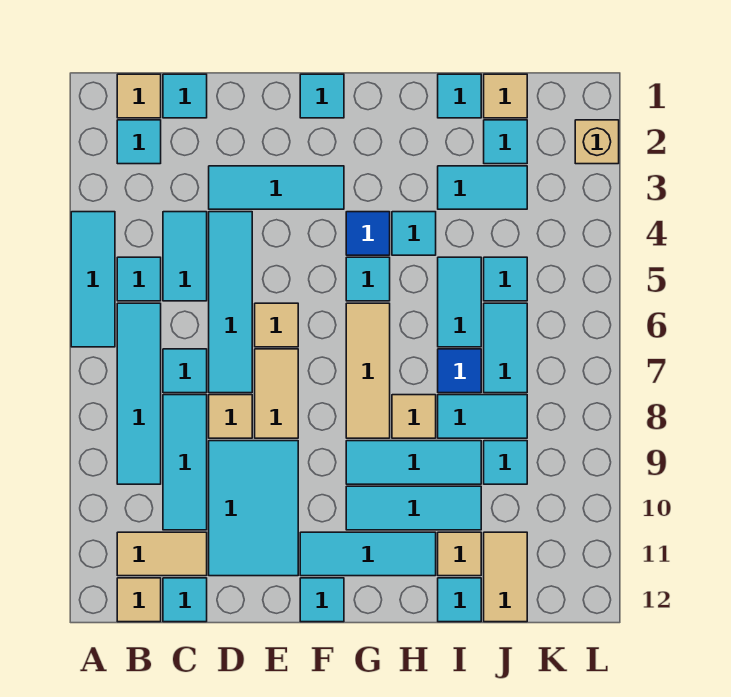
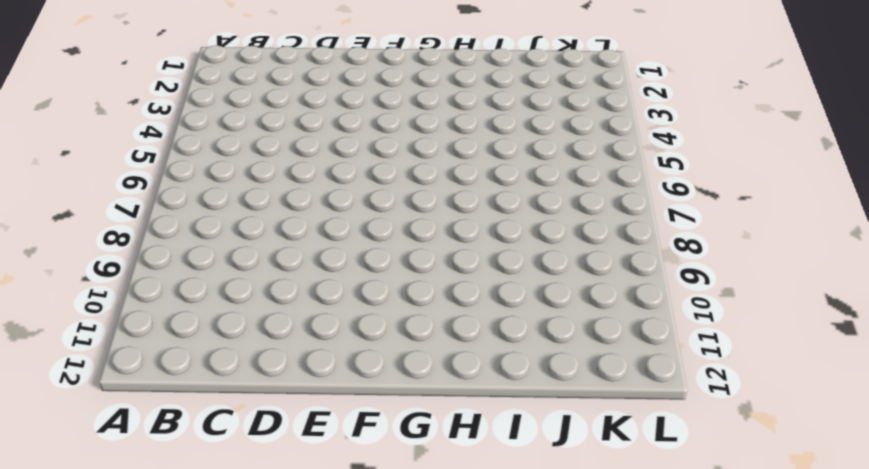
none -> cyan 1x3 tile [71,212,115,347]
none -> tan 1x1 tile [117,74,161,118]
none -> cyan 1x1 tile [117,120,161,164]
none -> cyan 1x1 tile [117,257,161,301]

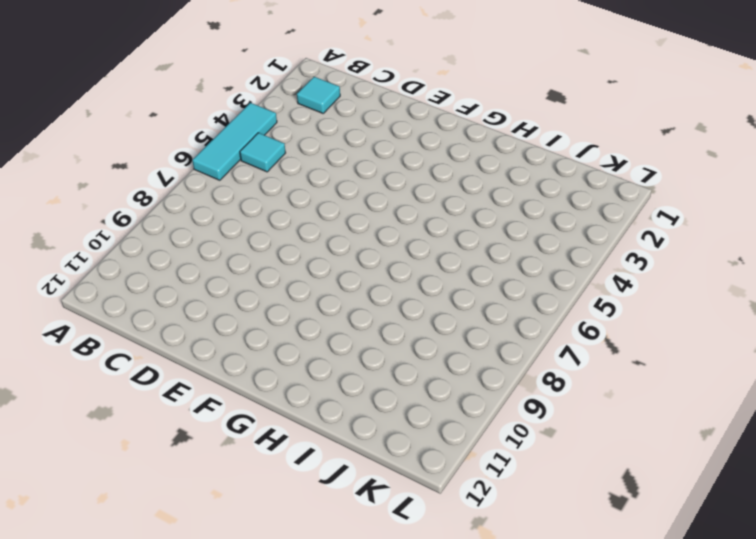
none -> tan 1x1 tile [117,74,161,118]
none -> cyan 1x4 tile [117,303,161,484]
none -> tan 1x2 tile [117,532,207,576]
none -> tan 1x1 tile [117,578,161,622]

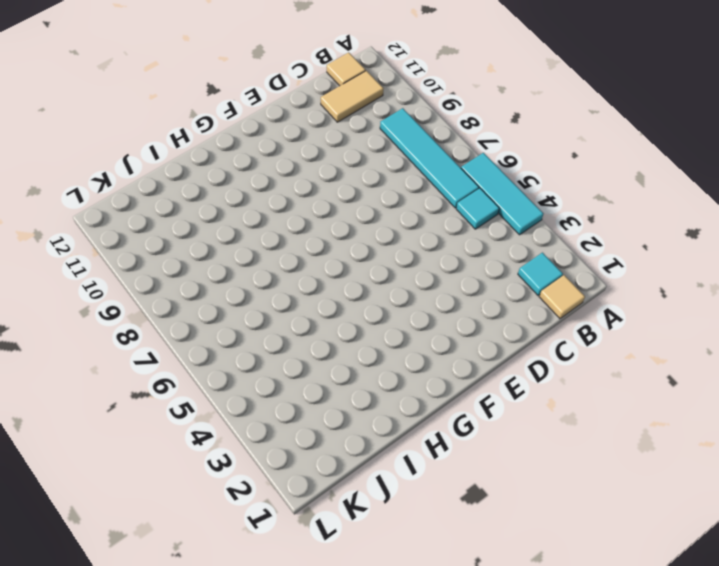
none -> cyan 1x1 tile [163,74,207,118]
none -> cyan 1x2 tile [163,212,207,301]
none -> cyan 1x1 tile [163,349,207,393]
none -> cyan 1x3 tile [163,395,207,530]

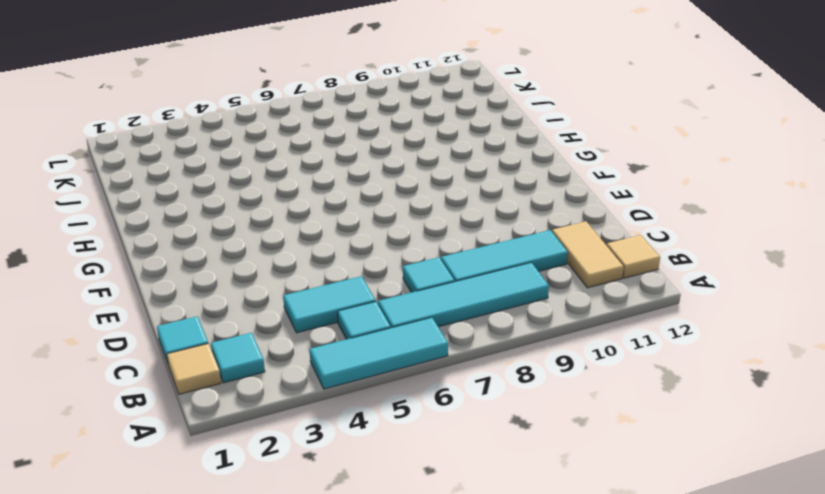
none -> cyan 1x1 tile [163,578,207,622]
none -> cyan 1x3 tile [209,166,344,209]
none -> cyan 1x4 tile [209,212,252,393]
none -> tan 1x1 tile [209,395,252,438]

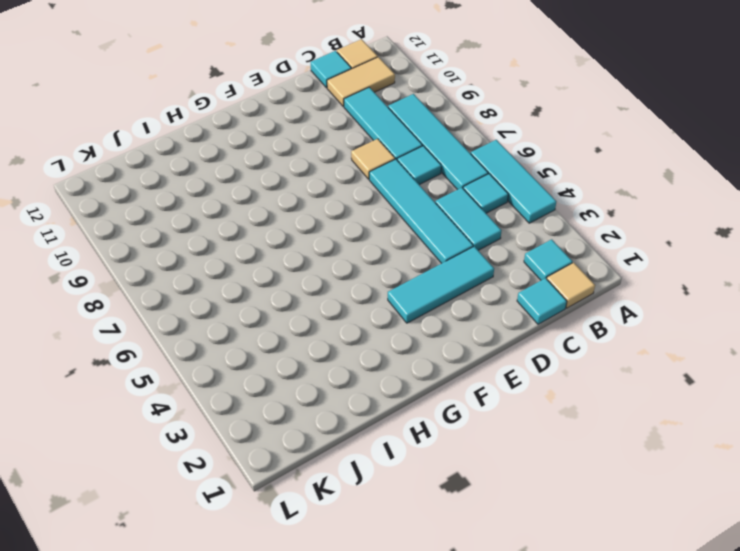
none -> cyan 2x3 tile [209,441,298,576]
none -> tan 1x1 tile [255,303,298,347]
none -> tan 1x2 tile [255,349,298,438]
none -> cyan 1x1 tile [300,74,344,118]

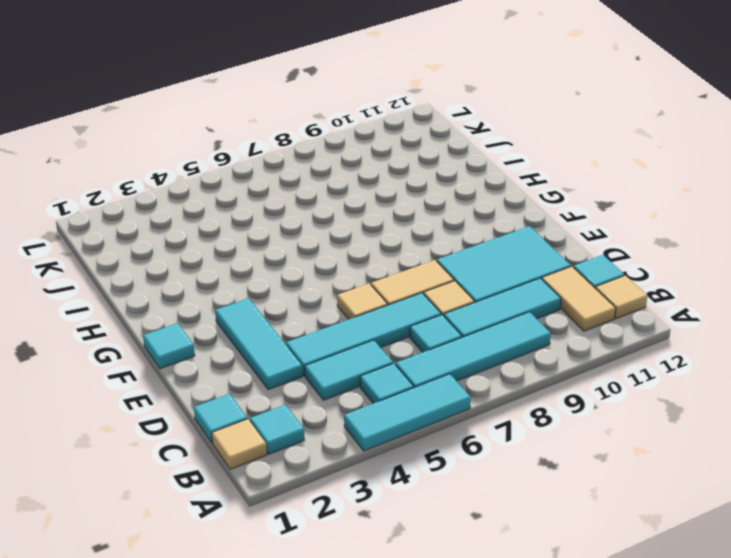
none -> cyan 1x3 tile [300,532,436,576]
none -> cyan 1x1 tile [300,578,344,622]
none -> blue 1x1 tile [346,212,390,255]
none -> cyan 1x1 tile [346,257,390,301]

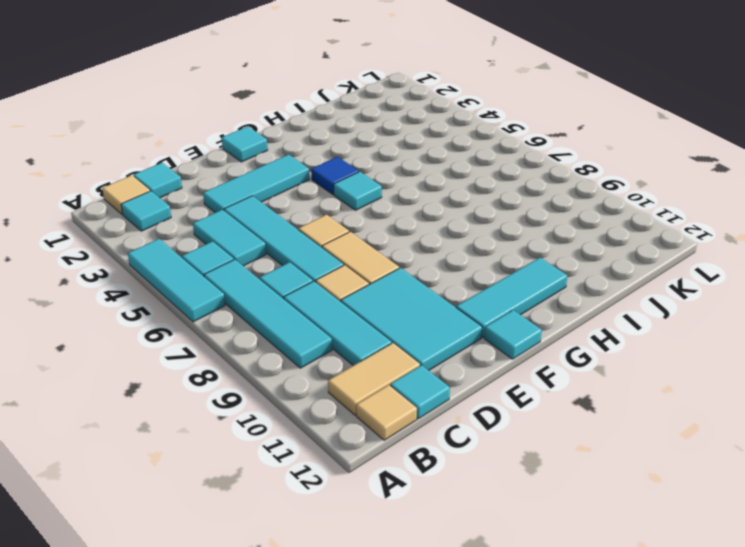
none -> tan 1x3 tile [346,303,390,438]
none -> cyan 1x3 tile [346,441,481,484]
none -> cyan 1x3 tile [346,486,481,530]
none -> cyan 1x1 tile [392,212,436,255]

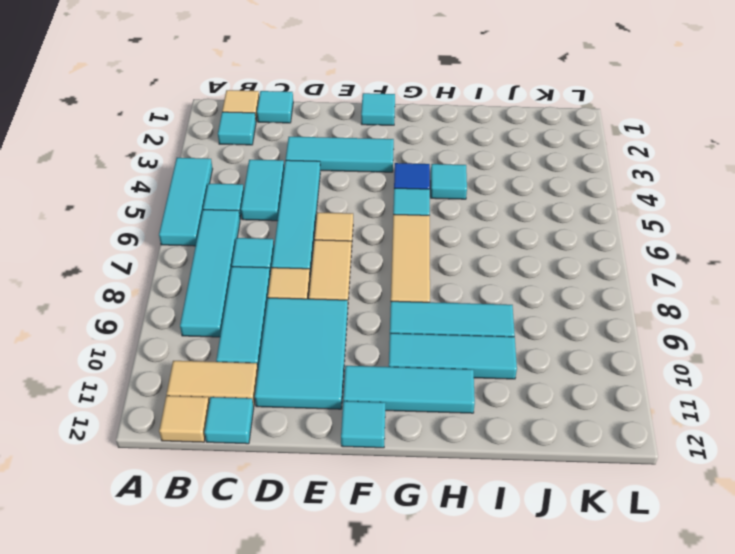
none -> tan 1x1 tile [392,395,436,438]
none -> cyan 1x1 tile [438,74,481,118]
none -> cyan 1x2 tile [438,166,527,209]
none -> cyan 1x2 tile [438,257,481,347]

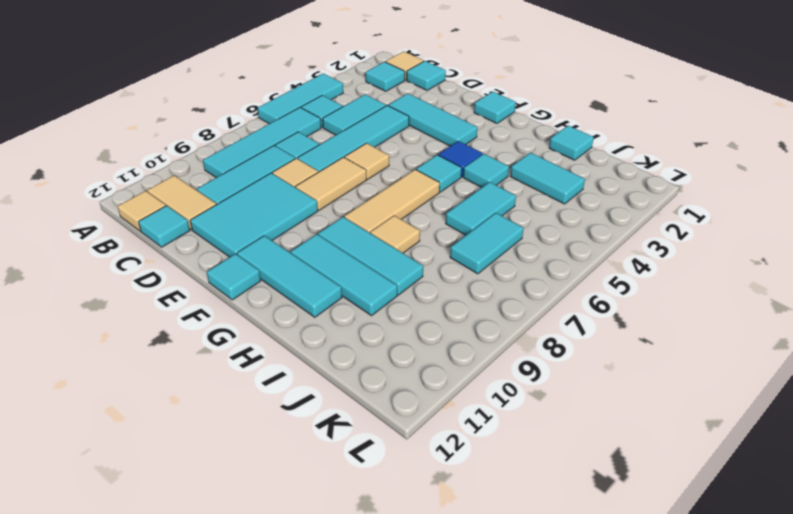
none -> blue 1x1 tile [438,349,481,393]
none -> cyan 1x2 tile [438,395,527,438]
none -> tan 1x1 tile [438,532,481,576]
none -> cyan 1x1 tile [438,578,481,622]

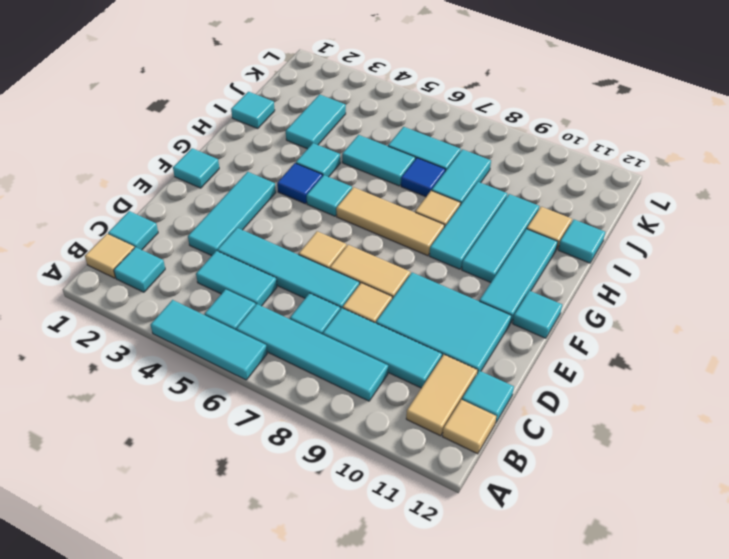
none -> tan 1x1 tile [484,74,527,118]
none -> cyan 1x1 tile [484,120,527,164]
none -> cyan 1x1 tile [484,257,527,301]
none -> cyan 1x1 tile [484,441,527,484]

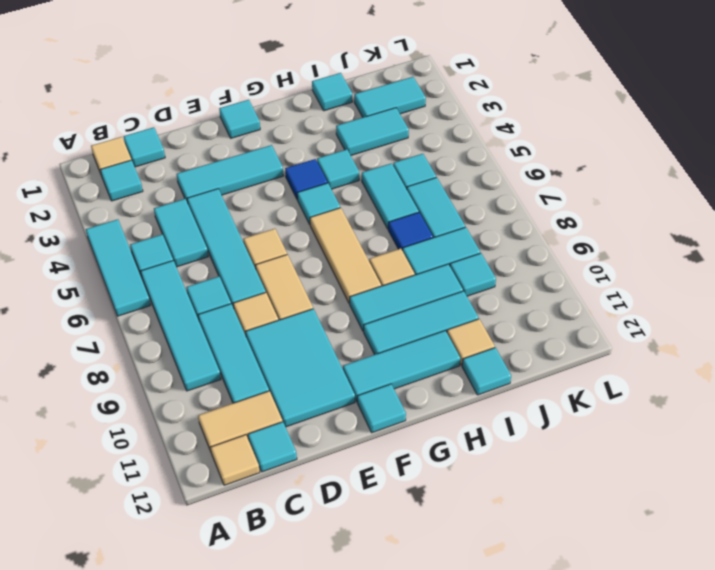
cyan 1x2 tile [354,77,426,117] -> cyan 1x1 tile [484,120,527,164]
none -> tan 1x1 tile [484,74,527,118]
none -> tan 1x2 tile [484,532,527,622]
none -> tan 1x1 brick [575,120,619,164]

